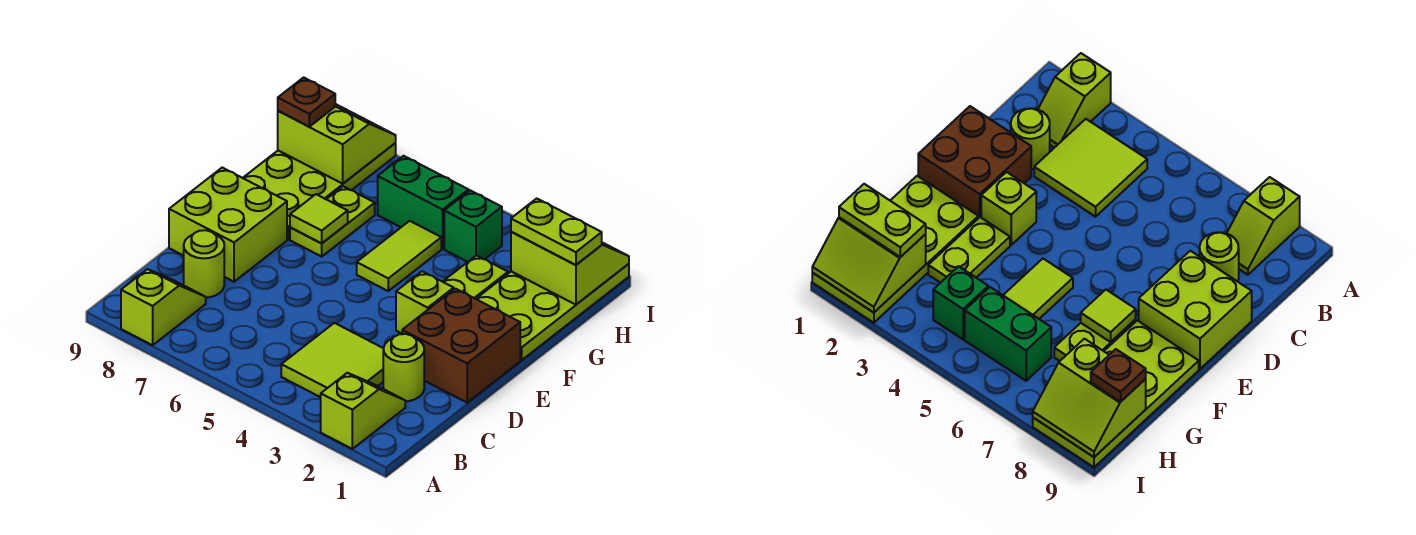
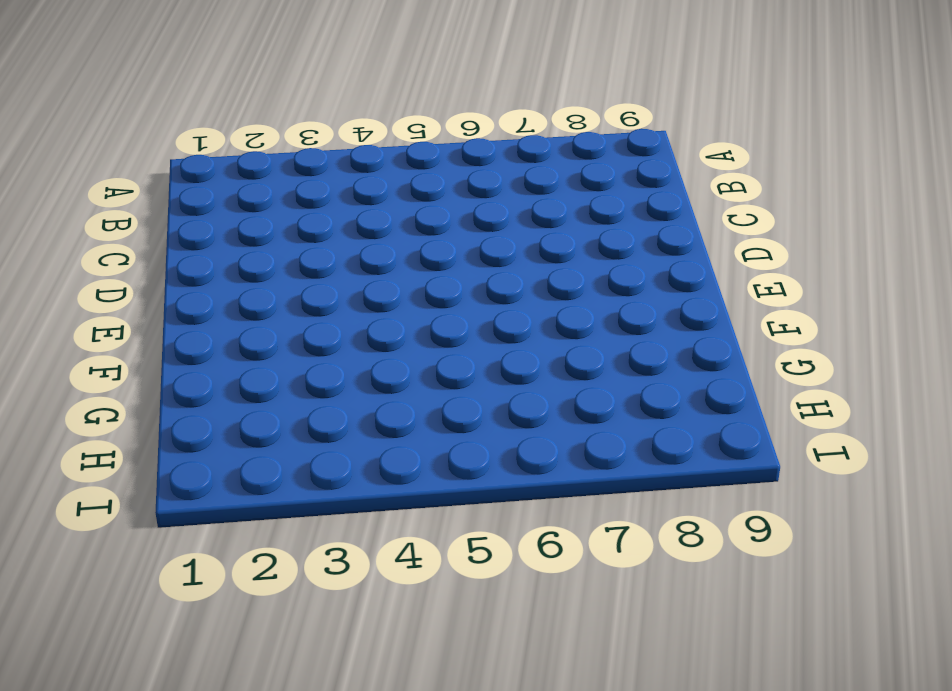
none -> lime 1x2 slope [321,373,405,449]
none -> lime 1x2 slope [121,269,206,345]
none -> lime 2x2 tile [281,323,383,397]

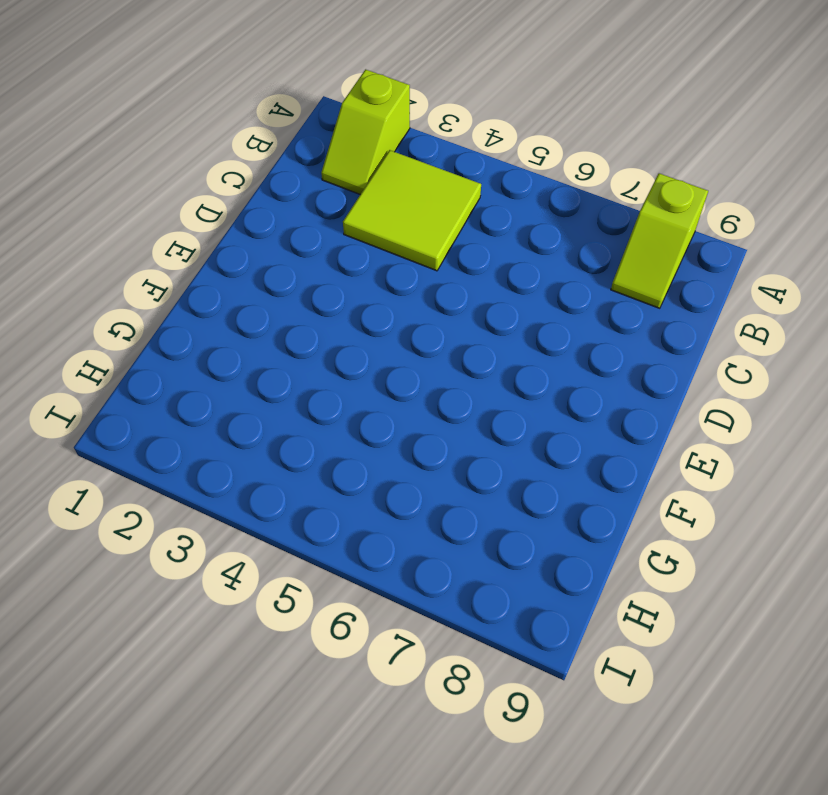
none -> lime 1x1 round brick [383,334,424,401]
none -> lime 1x1 round brick [184,230,224,298]
none -> brown 2x2 brick [402,289,520,403]

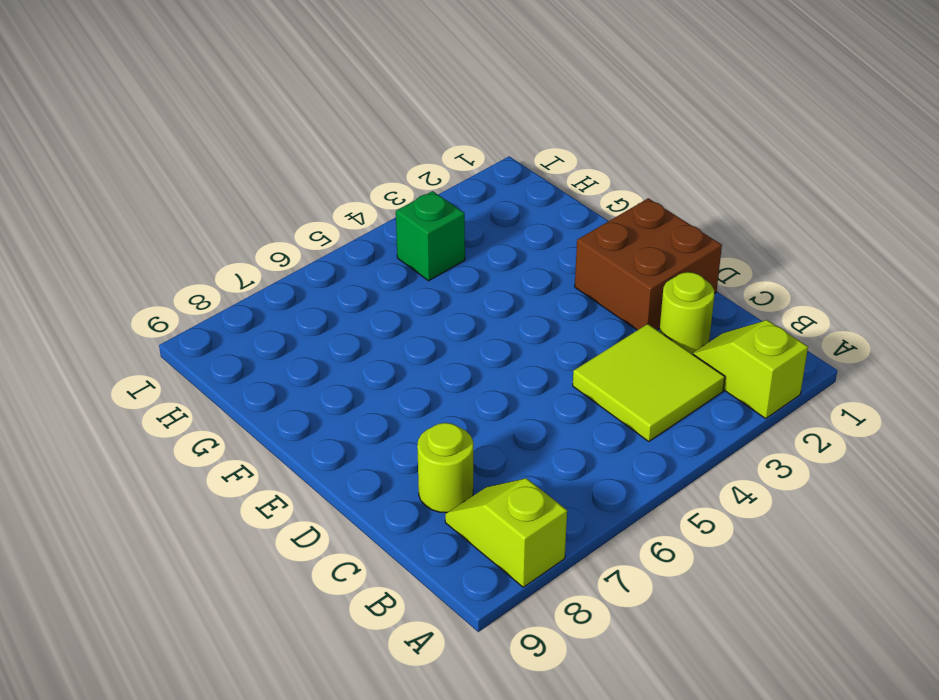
none -> lime 2x2 brick [169,168,287,282]
none -> lime 1x1 brick [396,271,454,333]
none -> lime 2x4 plate [476,264,629,360]

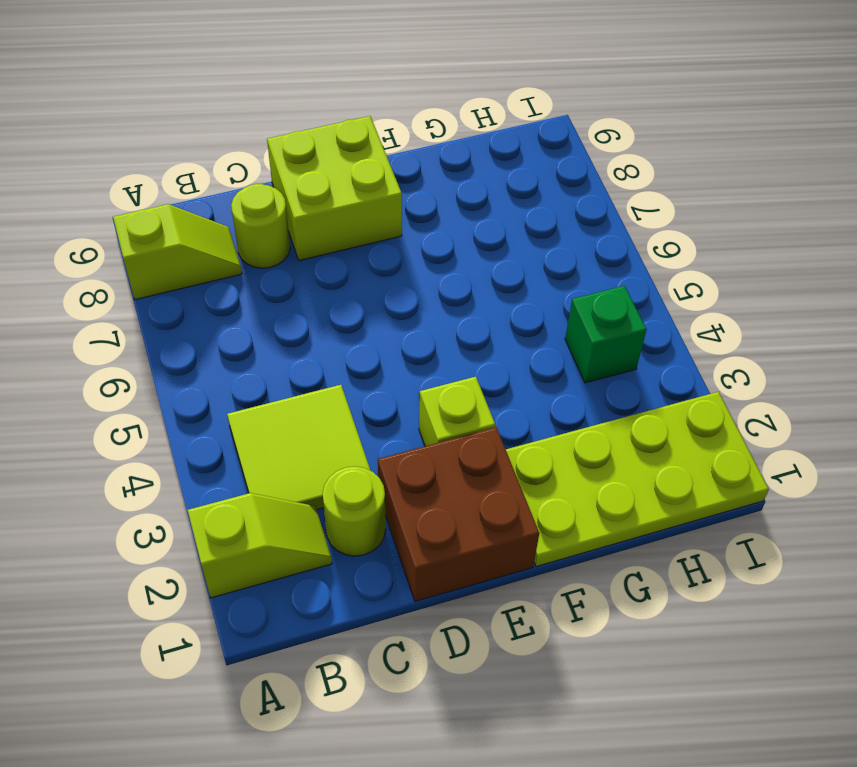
none -> lime 1x2 plate [443,255,508,299]
none -> lime 1x2 tile [357,221,441,291]
none -> lime 1x2 plate [290,186,375,257]

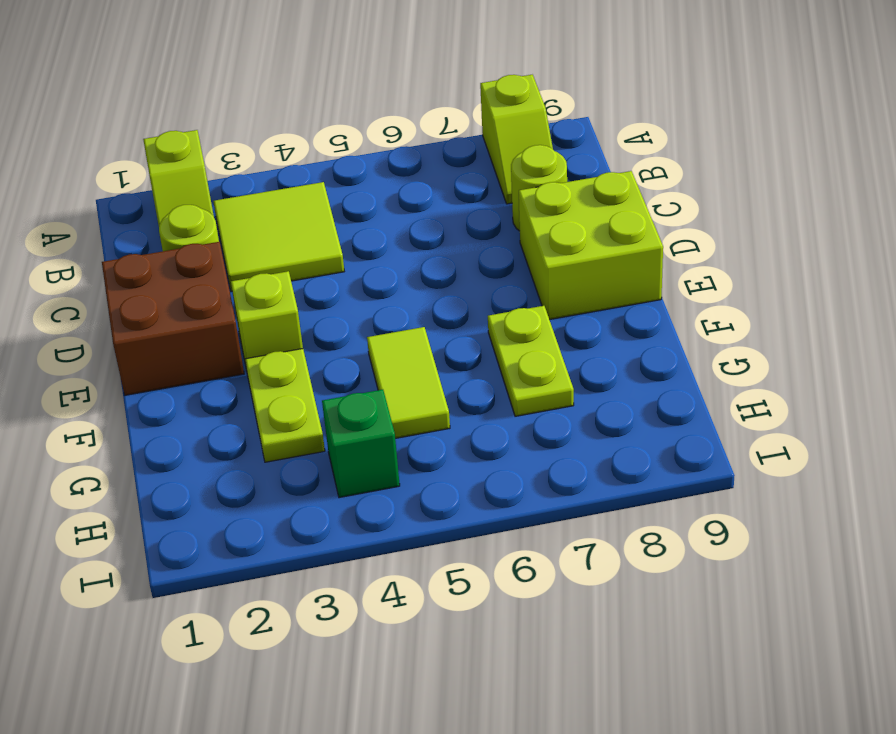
none -> lime 2x4 plate [476,264,629,360]
none -> lime 2x4 plate [243,143,396,239]
none -> green 1x2 brick [378,156,469,249]

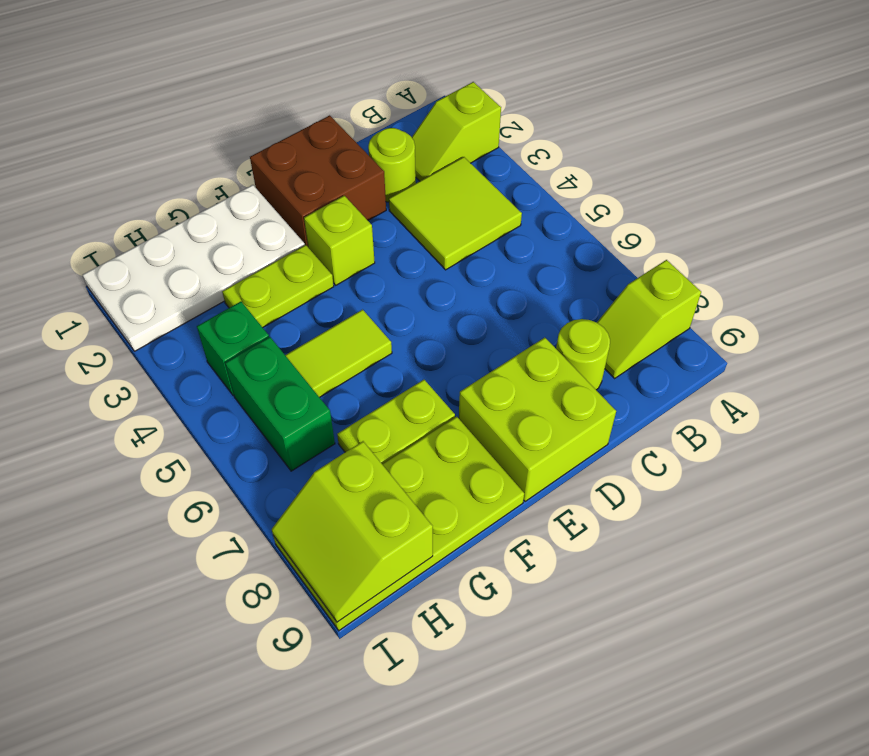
white 2x4 plate [83,185,305,351] -> lime 2x4 plate [476,264,629,360]
none -> lime 1x1 tile [290,194,348,243]
none -> lime 2x2 slope [511,232,629,305]
none -> lime 1x2 plate [511,199,602,265]

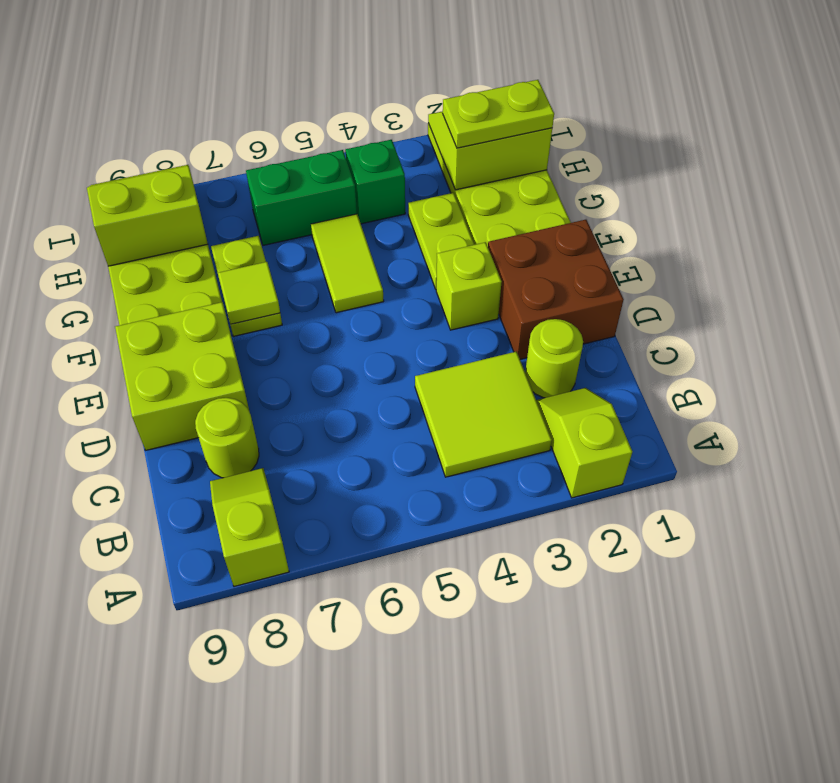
none -> brown 1x1 plate [278,77,335,127]

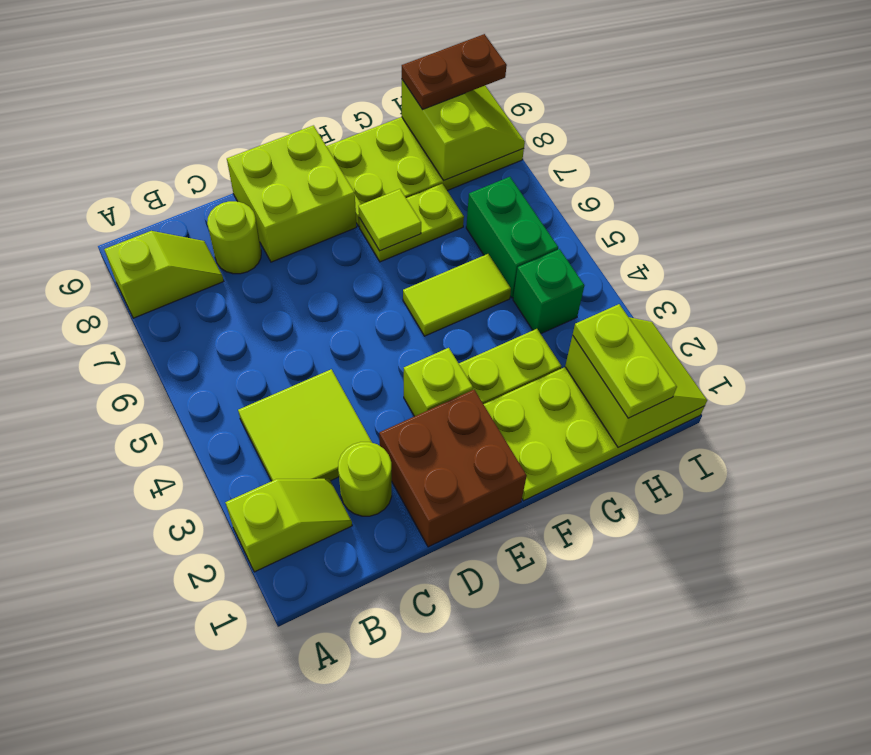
brown 1x2 plate [402,34,507,109] -> brown 1x1 plate [278,77,335,127]

